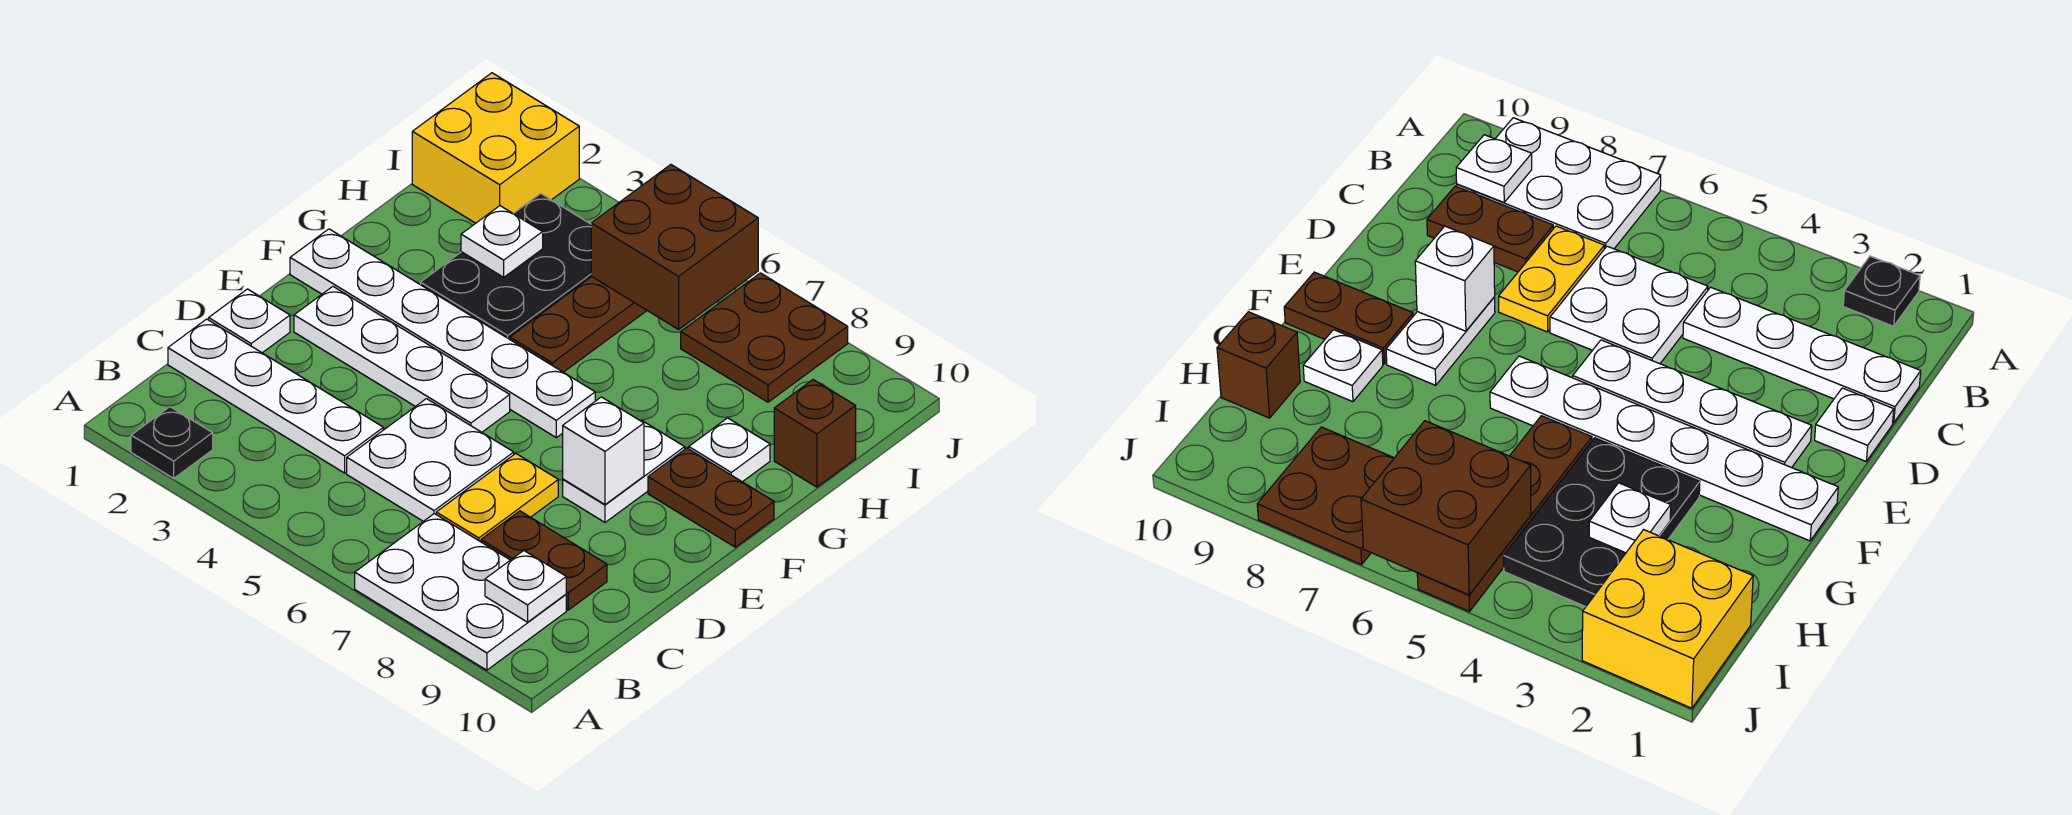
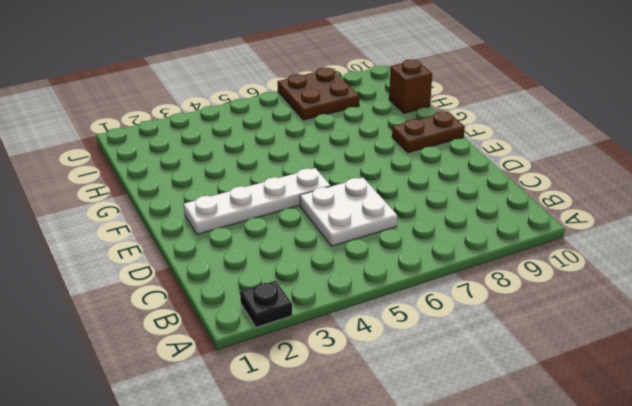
none -> white 2x3 plate [355,514,566,670]
none -> white 1x4 plate [168,319,383,473]
none -> yellow 1x2 plate [436,454,558,542]

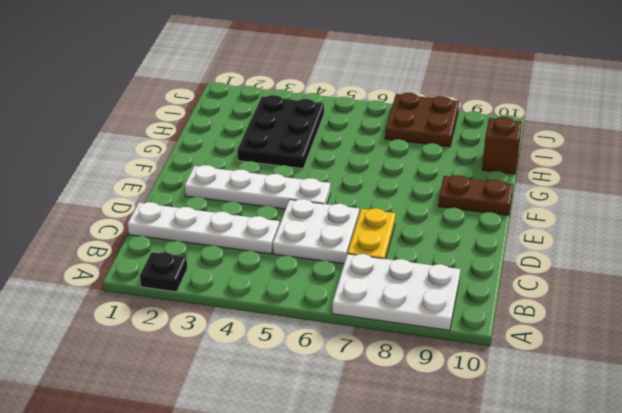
none -> brown 1x2 plate [481,511,607,610]
none -> white 1x1 plate [209,289,290,353]
none -> white 1x2 plate [563,421,685,522]

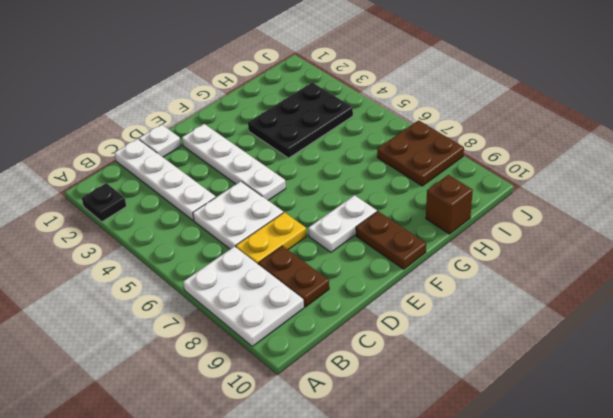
none -> white 1x6 plate [290,229,595,438]
none -> brown 1x4 plate [510,277,647,372]
none -> white 1x1 plate [689,418,770,482]

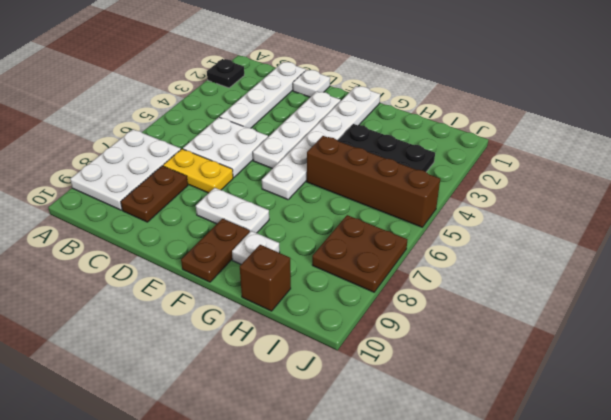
brown 1x4 brick [307,136,440,227] -> brown 1x4 plate [510,277,647,372]
none -> yellow 2x2 brick [412,73,579,223]
none -> white 1x1 plate [485,551,566,622]
none -> white 1x1 brick [563,397,644,505]

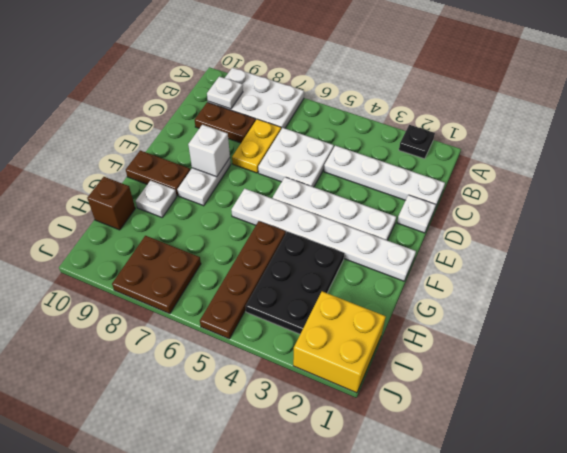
none -> white 1x1 plate [461,206,543,277]
none -> brown 2x2 brick [591,165,758,329]

